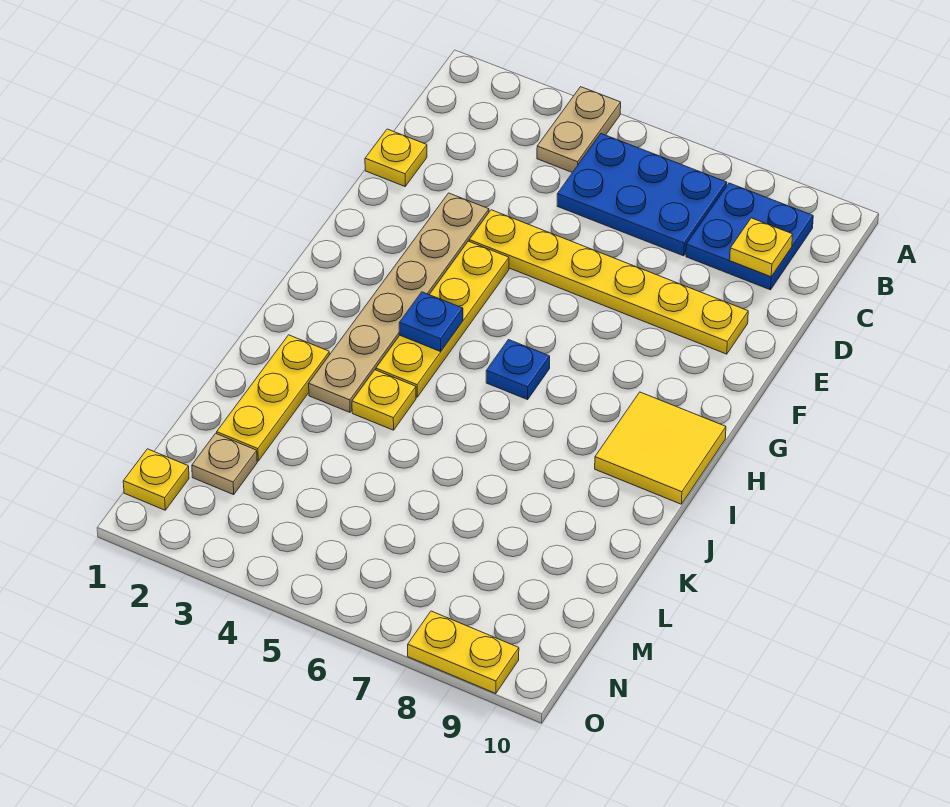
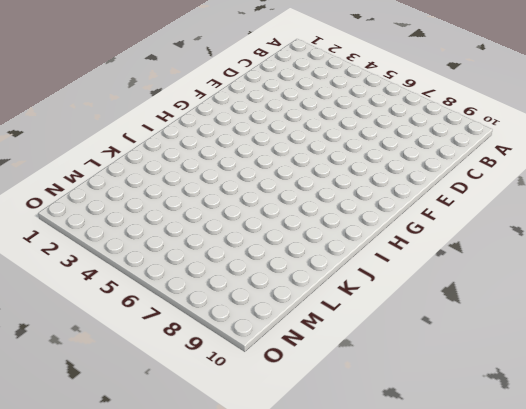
none -> tan 1x2 plate [537,87,621,173]
none -> blue 2x3 plate [557,134,727,256]
none -> blue 2x2 plate [686,183,813,290]

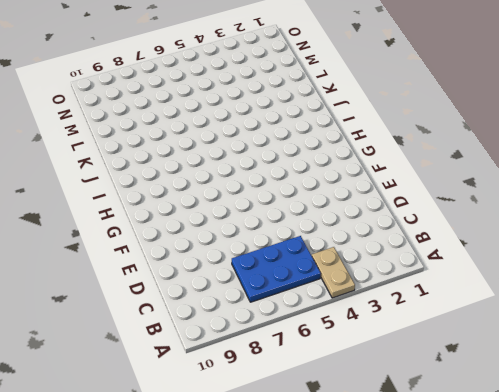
none -> blue 2x2 plate [686,183,813,290]
none -> yellow 1x1 plate [365,129,427,186]
none -> tan 1x6 plate [309,193,489,412]

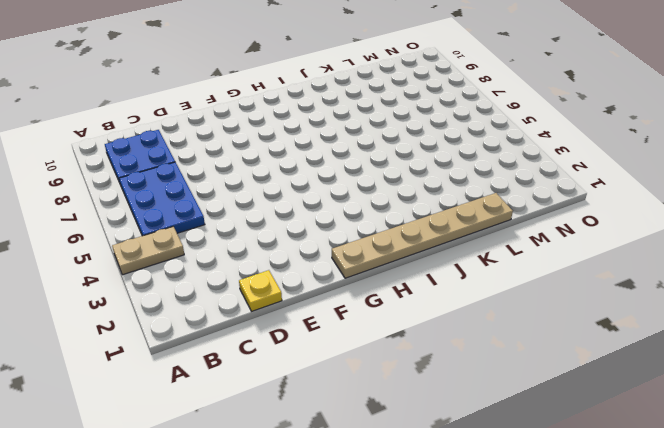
tan 1x6 plate [332,193,513,278] -> tan 1x6 plate moved to [309,193,489,412]
none -> yellow 1x6 plate [469,210,748,354]
none -> yellow 1x4 plate [376,241,509,397]
none -> blue 1x1 plate [486,340,550,400]

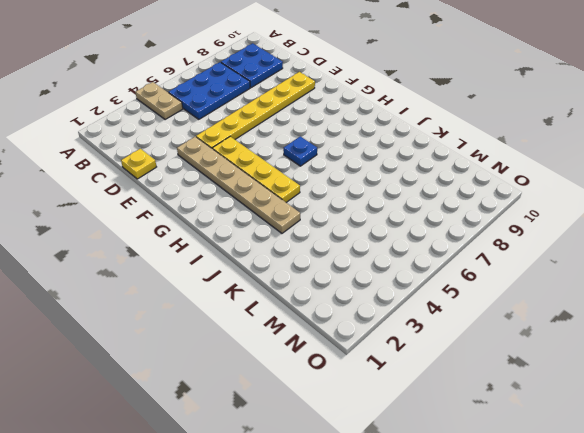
none -> yellow 2x2 tile [595,392,726,504]
none -> yellow 1x3 plate [217,335,330,461]
none -> yellow 1x1 plate [352,370,416,430]

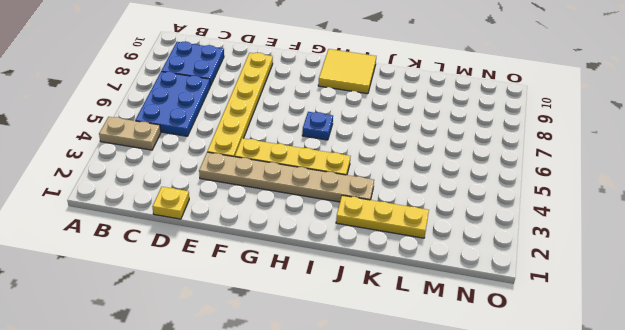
none -> yellow 1x1 plate [352,370,416,430]
none -> tan 1x1 plate [192,433,257,495]
none -> yellow 1x1 plate [123,449,189,510]

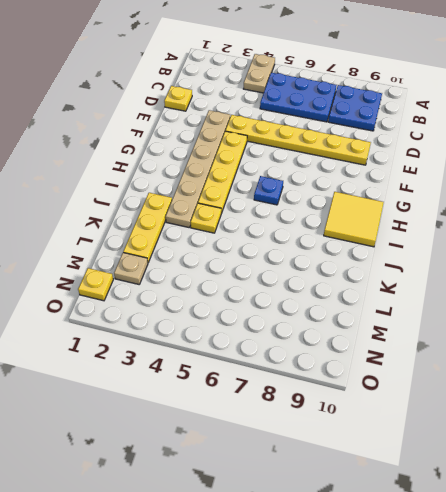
none -> yellow 1x2 plate [408,611,519,693]
none -> yellow 1x1 plate [730,218,793,277]
none -> blue 1x1 plate [399,292,463,352]

